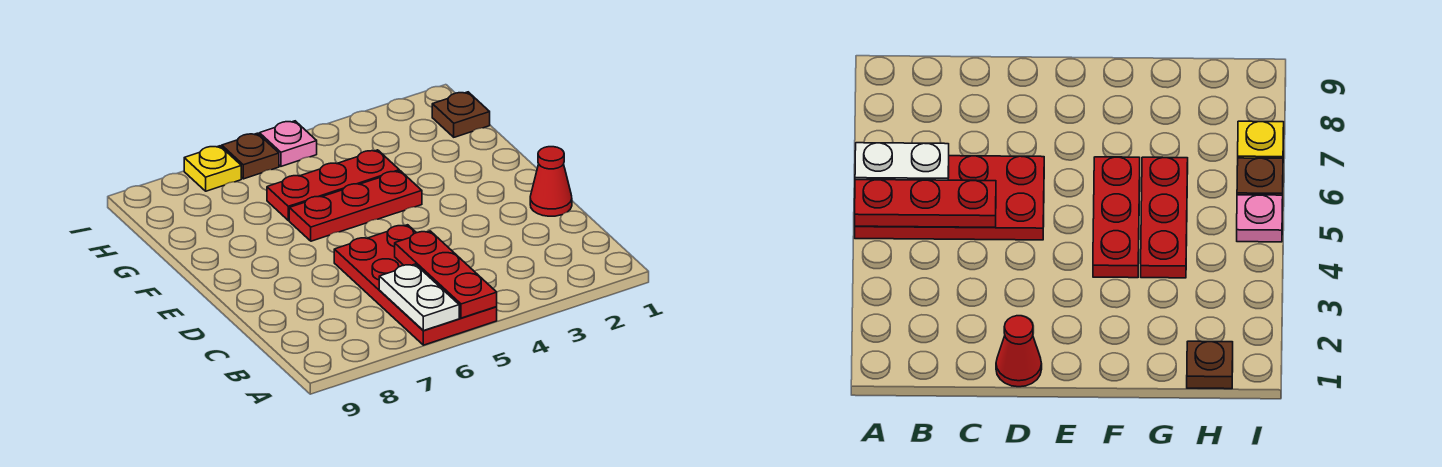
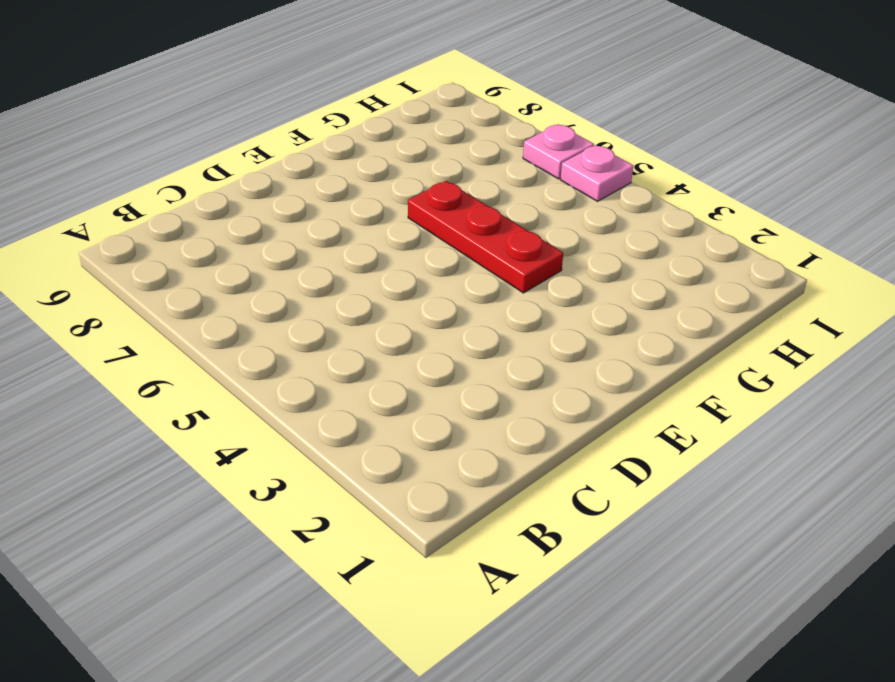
pink 1x1 plate [523,124,594,179] -> brown 1x1 plate [222,133,279,179]
none -> red 2x4 plate [334,225,497,345]
none -> red 1x1 cone [530,147,572,216]

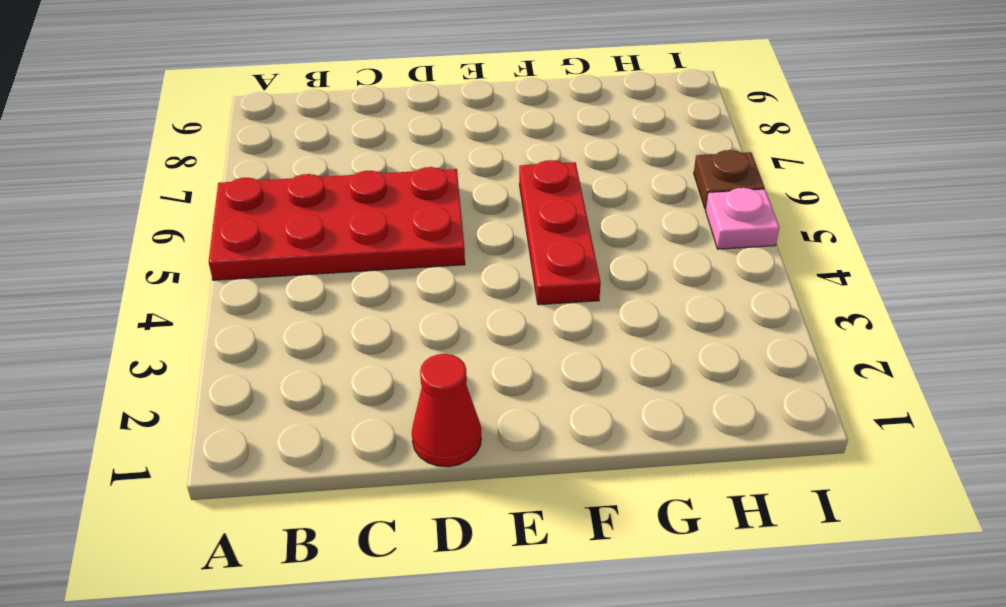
none -> red 1x3 plate [267,150,399,220]
none -> brown 1x1 plate [432,92,490,137]

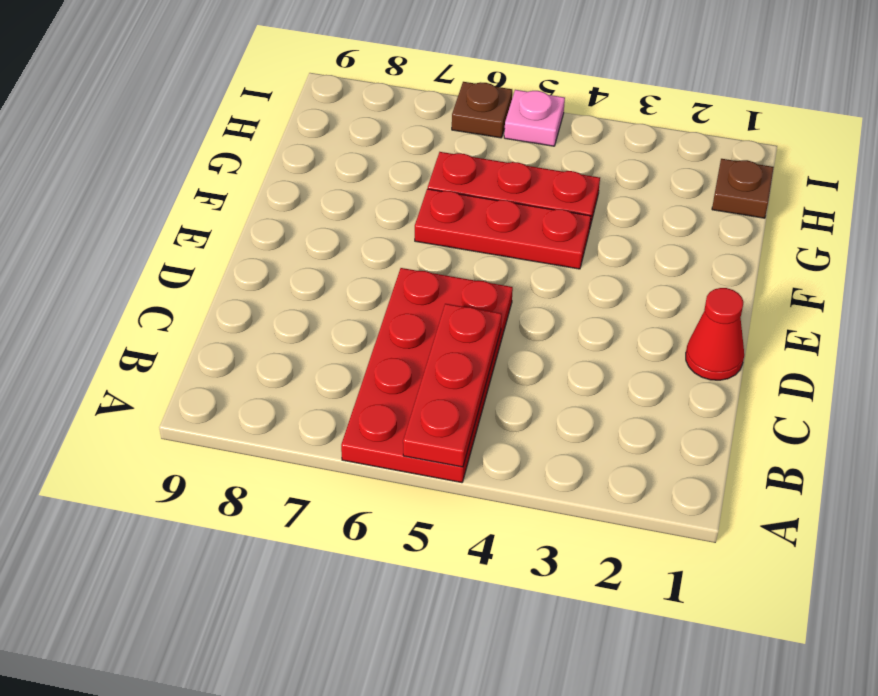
none -> yellow 1x1 plate [184,146,241,191]
none -> white 1x2 plate [379,264,459,331]

